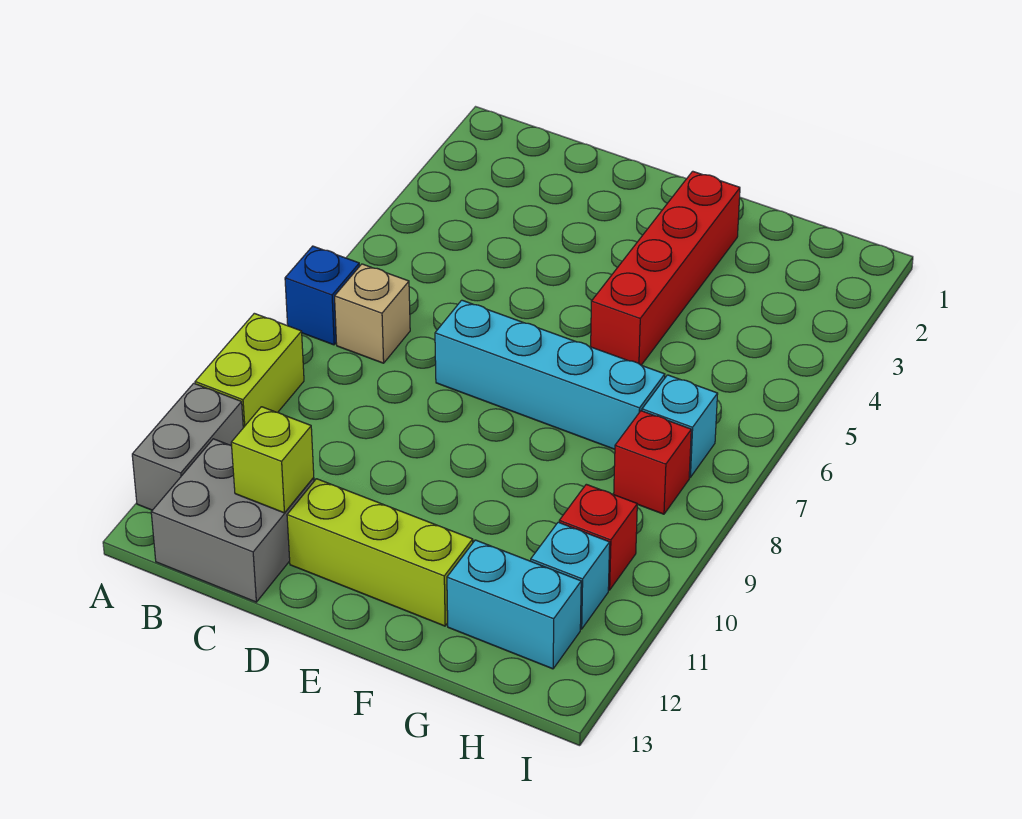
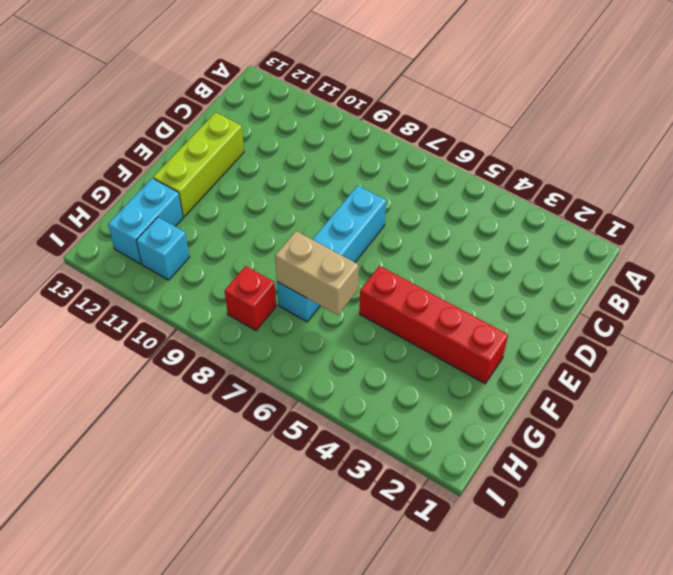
tan 1x2 brick [275,231,358,315] -> none
none -> blue 1x1 brick [285,246,360,345]
none -> lime 1x2 brick [195,313,304,428]
none -> grey 1x2 brick [132,383,243,510]

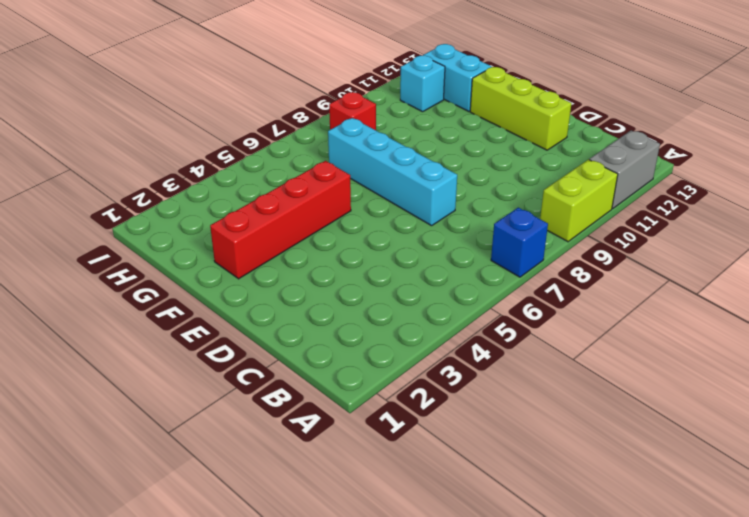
none -> tan 1x1 brick [335,264,410,363]
none -> grey 2x2 brick [151,439,314,602]
none -> cyan 1x1 brick [642,375,718,477]

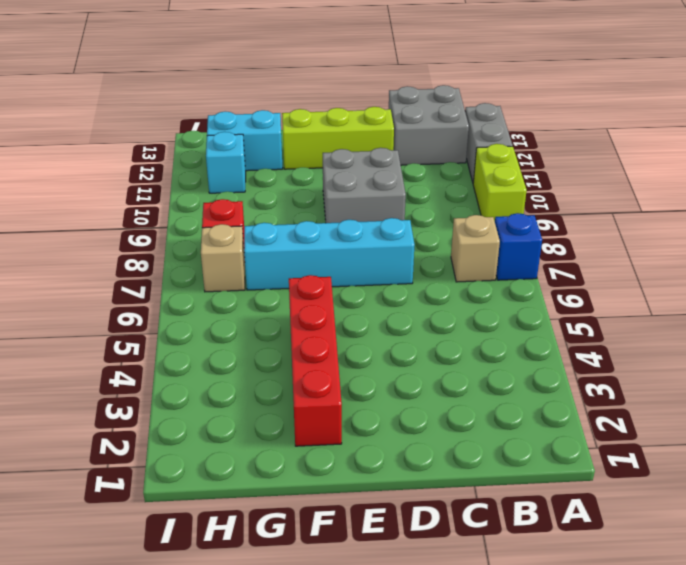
grey 2x2 brick [323,148,406,223] -> none
tan 1x1 brick [201,224,245,292] -> cyan 1x1 brick [642,375,718,477]
none -> red 1x1 brick [559,484,637,590]
none -> lime 1x1 brick [231,407,314,513]

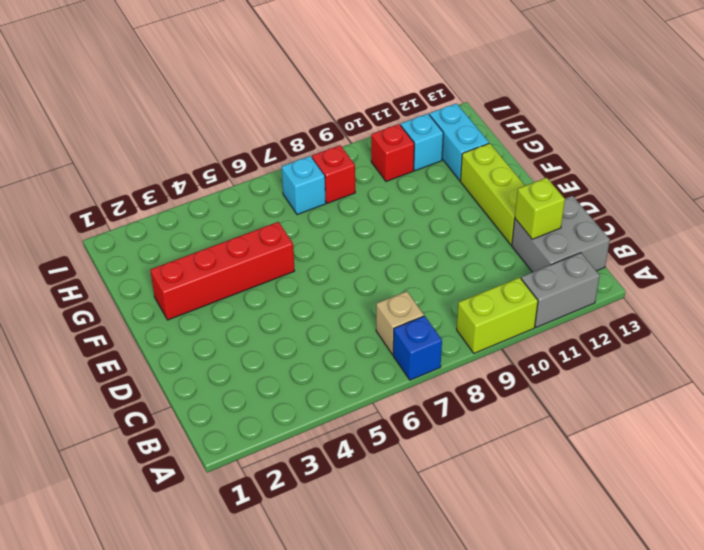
none -> cyan 1x4 brick [435,300,665,449]

